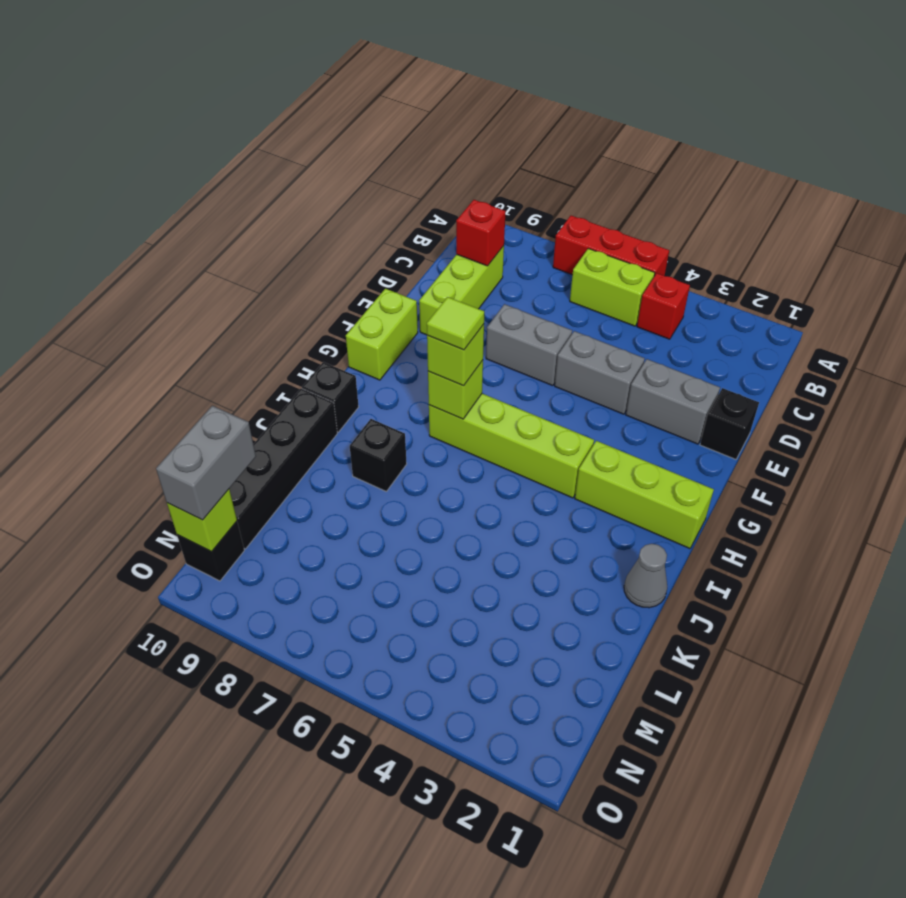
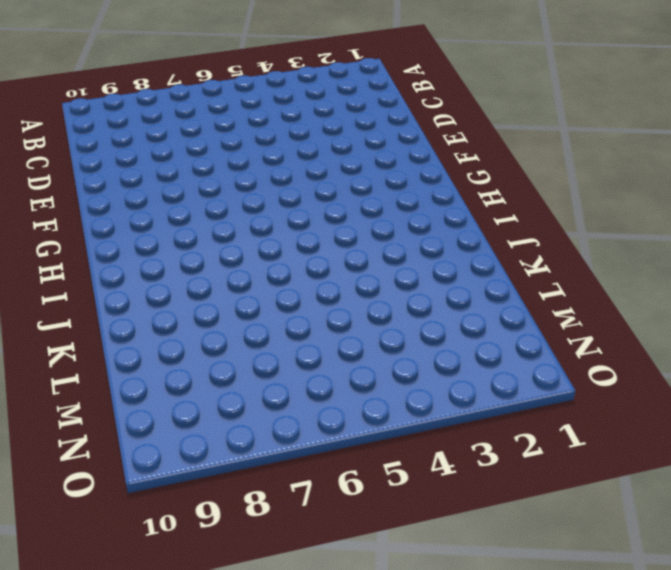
none -> red 1x3 brick [553,216,669,276]
none -> red 1x1 brick [637,273,690,339]
none -> lime 1x2 brick [570,248,655,326]

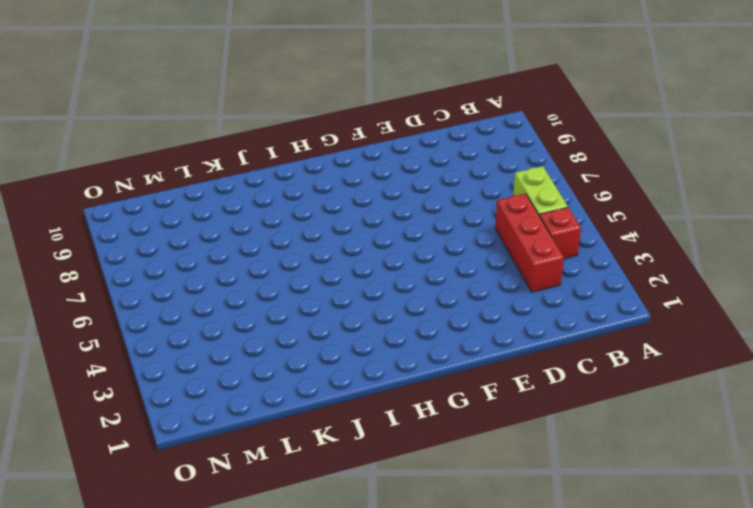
red 1x3 brick [495,194,564,292] -> red 1x3 brick moved to [553,216,669,276]
none -> lime 1x3 brick [419,246,504,335]
none -> black 1x1 brick [700,388,759,459]
none -> grey 1x2 brick [626,359,720,444]

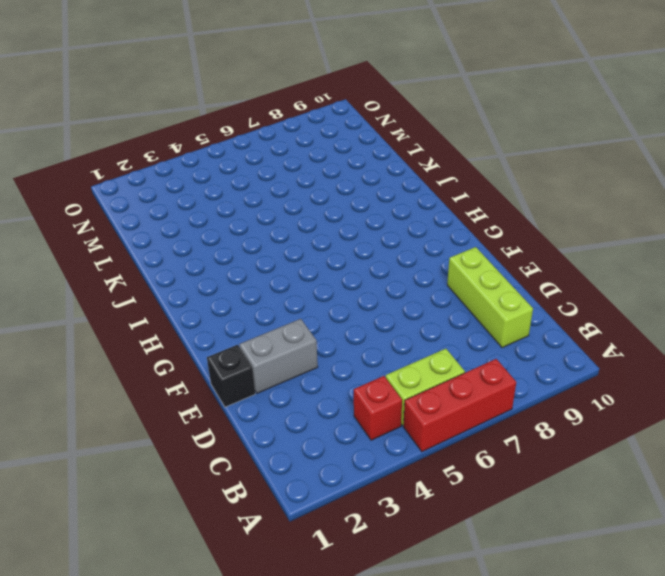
none -> grey 1x2 brick [555,331,645,414]
none -> grey 1x2 brick [486,304,572,386]
none -> lime 1x2 brick [346,289,418,380]

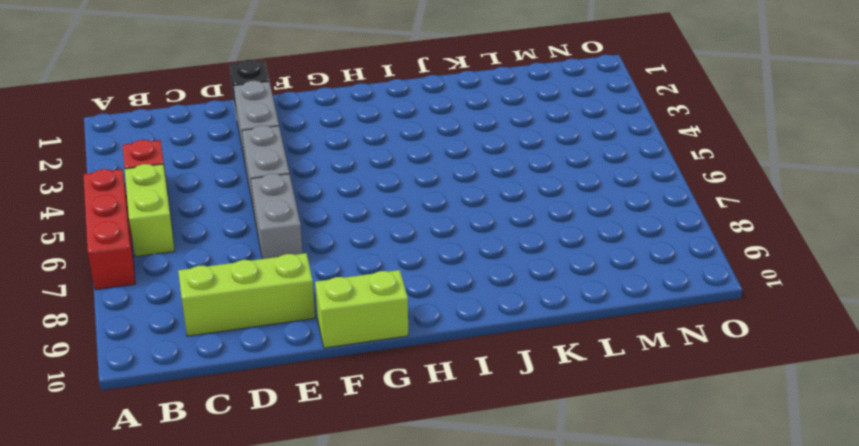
none -> lime 1x3 brick [575,441,714,549]
none -> lime 1x4 brick [429,394,594,498]
none -> black 1x1 brick [302,362,359,432]

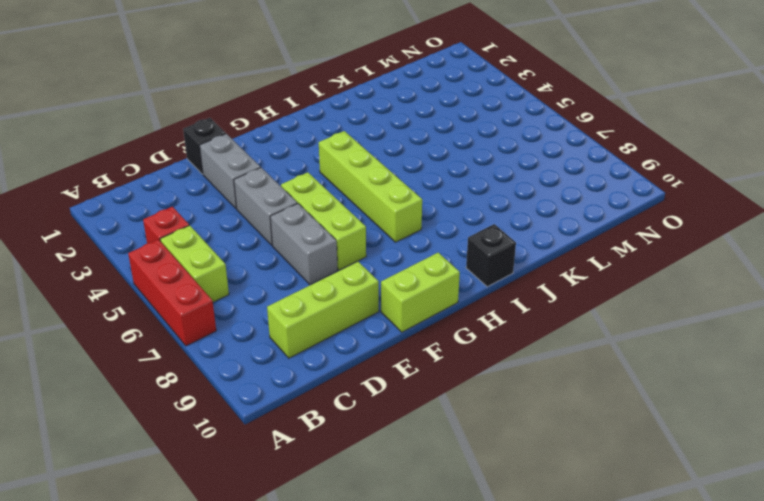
lime 1x3 brick [281,172,366,270] -> lime 1x3 brick moved to [575,441,714,549]
none -> grey 1x1 cone [624,544,667,608]
none -> black 1x1 brick [350,419,407,491]
none -> black 1x4 brick [229,389,337,549]

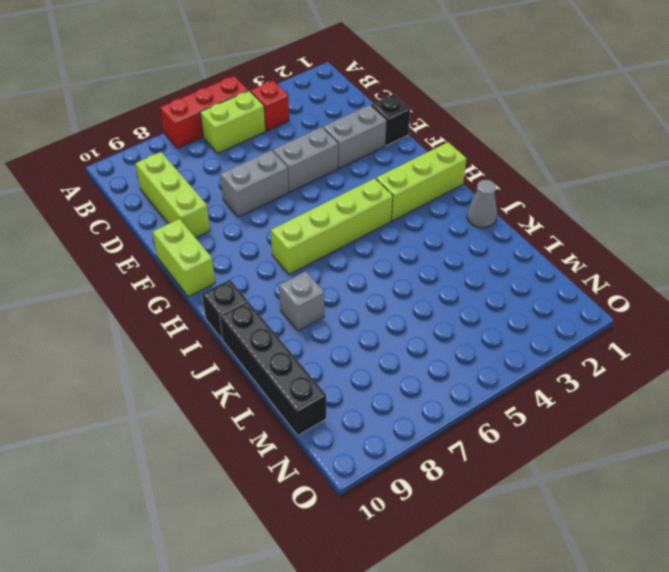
grey 1x1 brick [279,271,324,331] -> black 1x1 brick [350,419,407,491]
none -> black 1x1 brick [177,521,244,581]
none -> red 1x1 brick [456,200,506,266]
none -> lime 1x1 brick [428,360,483,419]

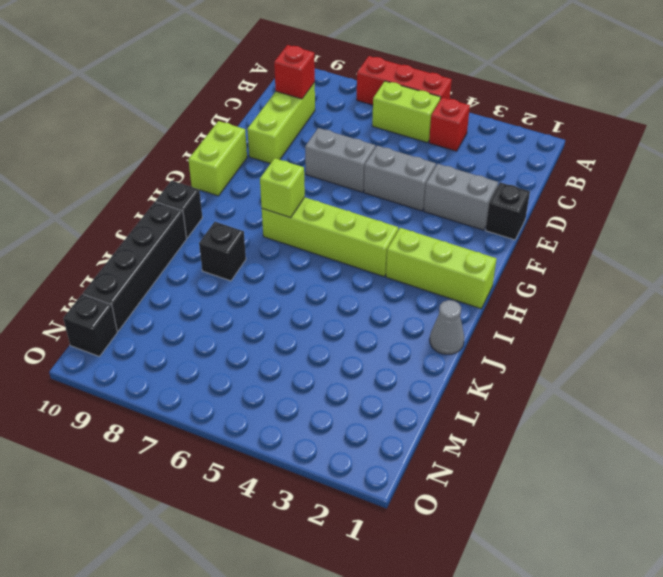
none -> lime 1x1 brick [167,489,237,552]
none -> lime 1x1 brick [427,324,484,386]
none -> grey 1x2 brick [156,406,256,520]

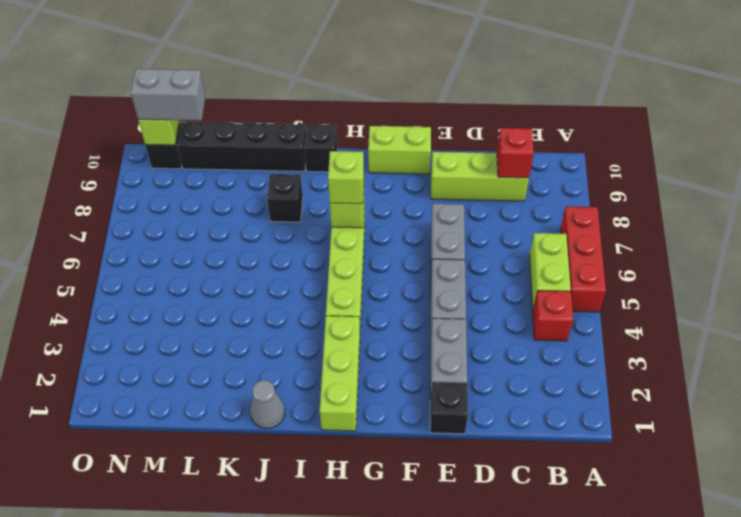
none -> lime 1x1 tile [427,297,484,350]

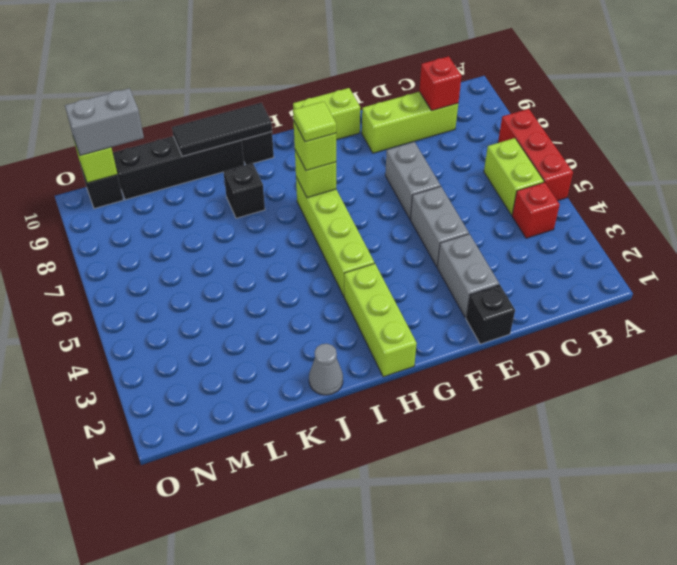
black 1x3 tile [172,103,272,156] -> none

